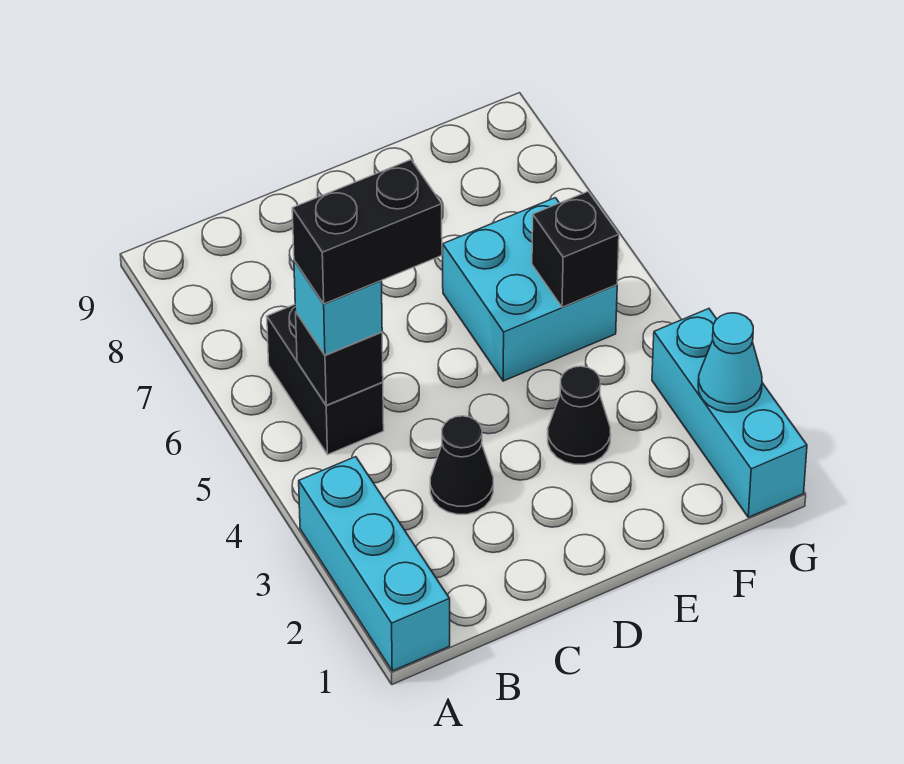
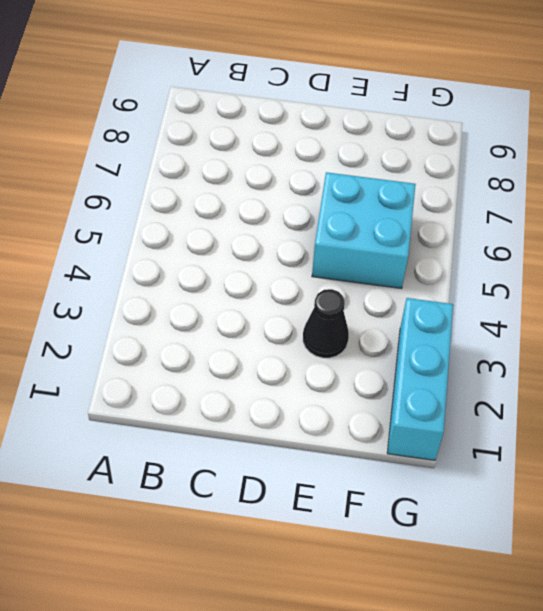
none -> cyan 1x3 brick [299,457,450,671]
none -> black 1x2 brick [267,305,384,454]

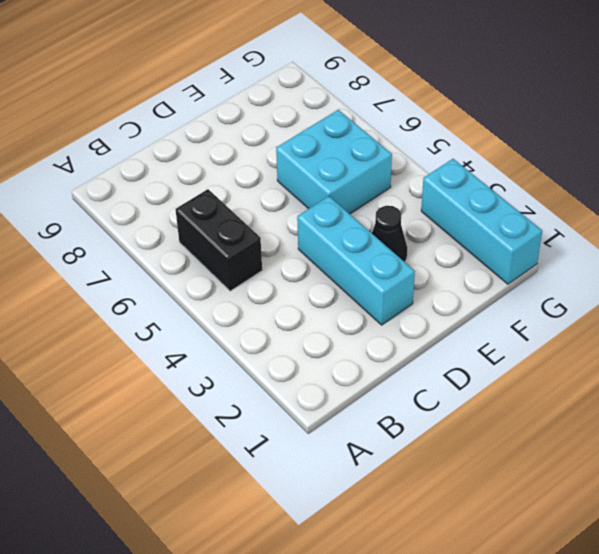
cyan 1x3 brick [297,196,415,325] -> cyan 1x3 brick moved to [299,457,450,671]
none -> black 1x1 cone [430,416,493,514]
none -> black 1x1 brick [296,313,383,405]

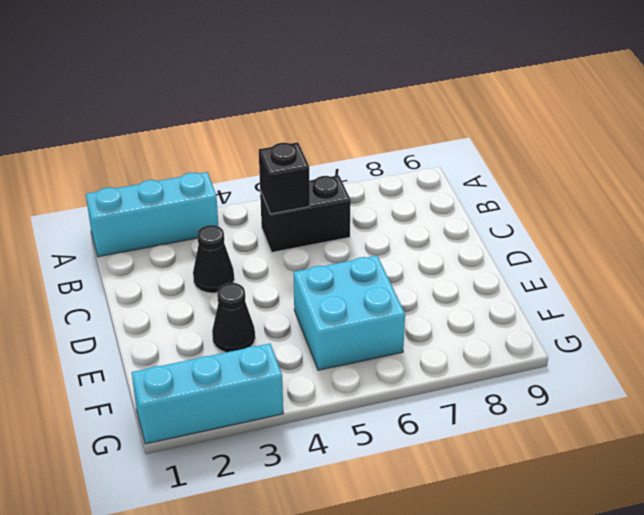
none -> black 1x1 brick [532,192,619,307]
none -> cyan 1x1 cone [698,313,762,412]

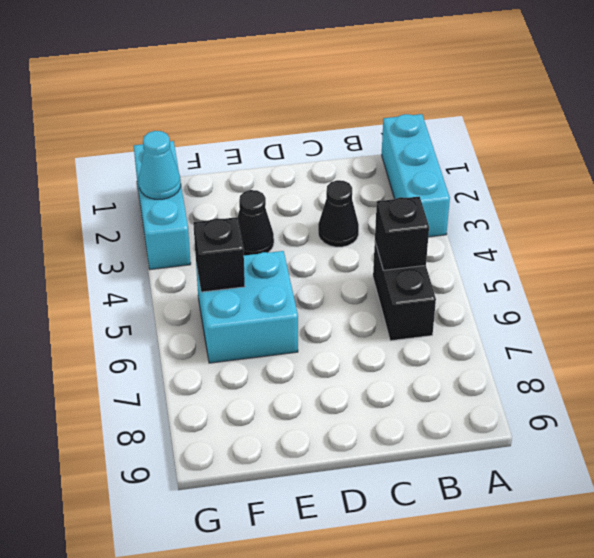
none -> cyan 1x1 brick [294,261,382,355]
none -> black 1x2 brick [292,160,442,304]

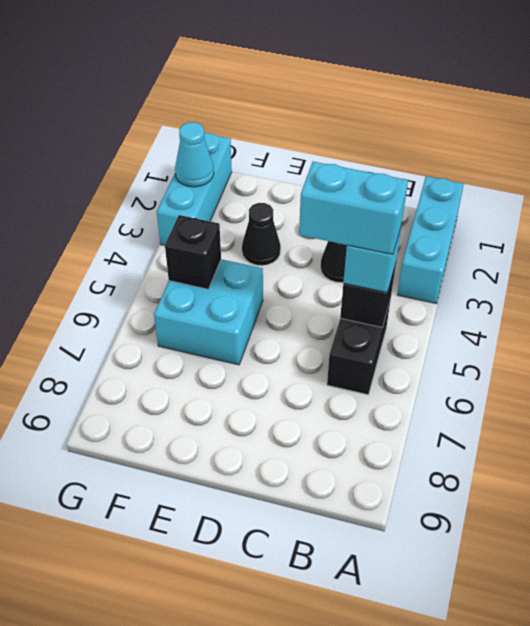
cyan 1x2 brick [299,162,408,254] -> black 1x2 brick [292,160,442,304]

